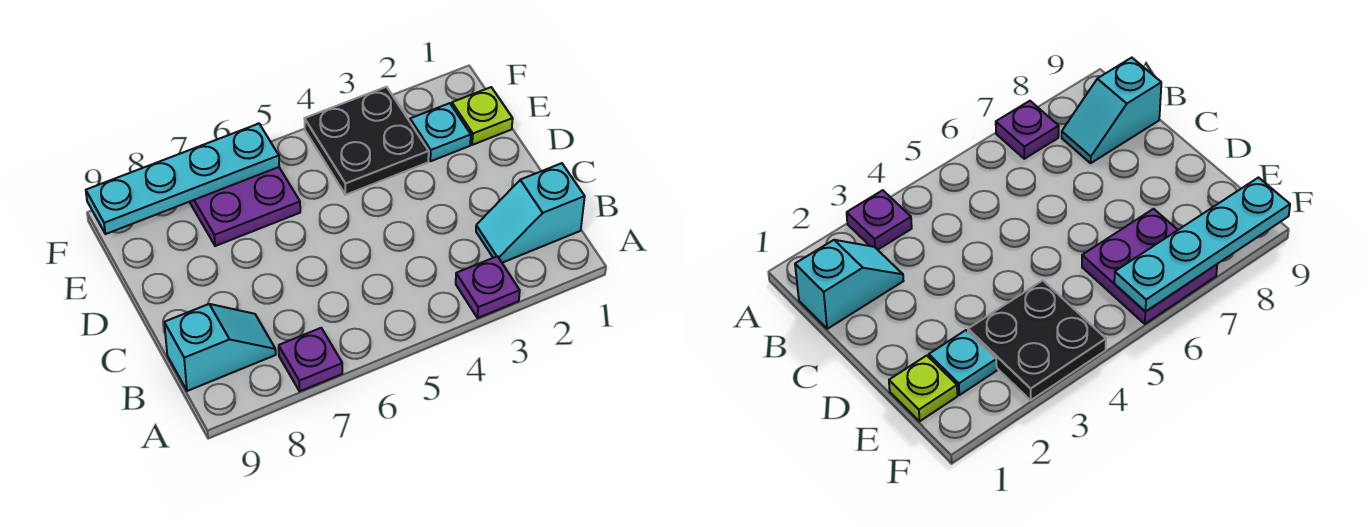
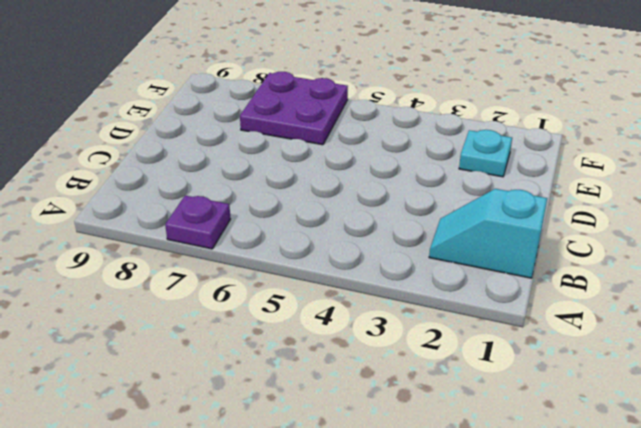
none -> purple 1x1 plate [456,256,520,318]
none -> cyan 1x2 slope [164,304,276,391]

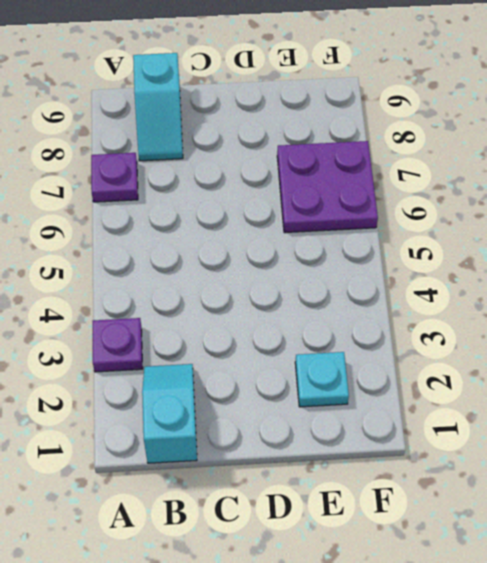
none -> lime 1x1 plate [452,87,513,145]
none -> black 2x2 plate [304,87,429,195]

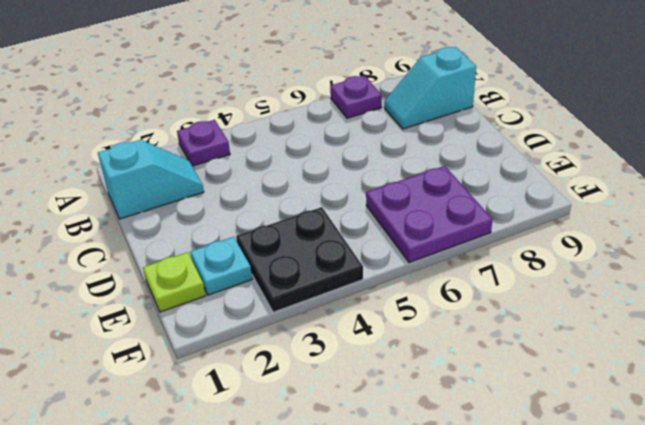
none -> cyan 1x4 plate [86,124,279,234]

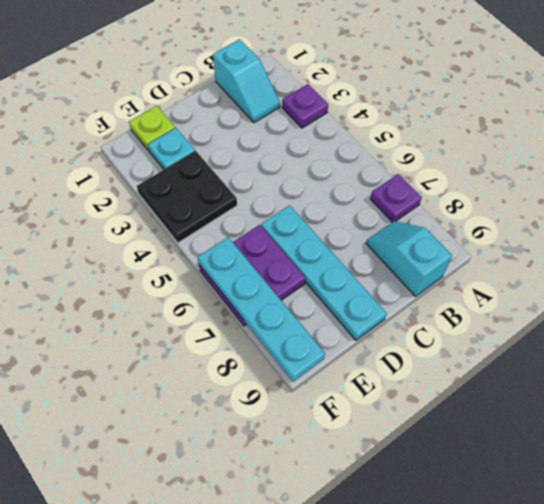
cyan 1x4 plate [261,205,387,340] -> none

